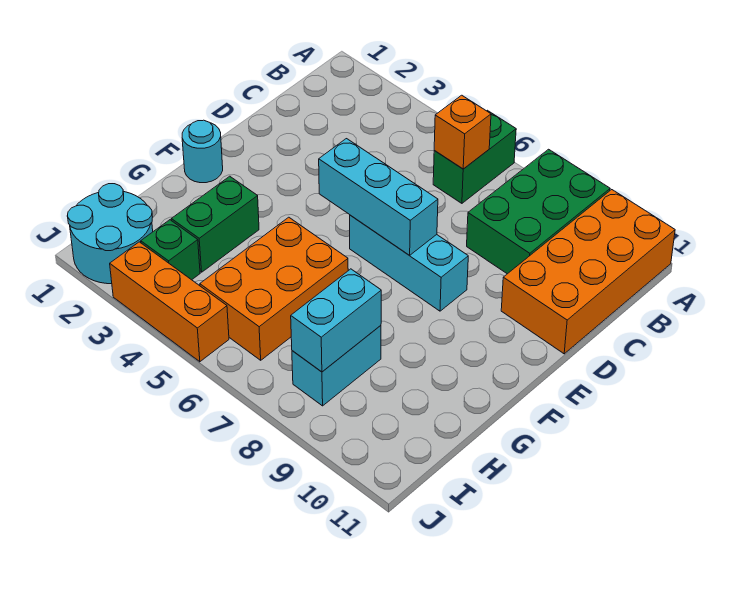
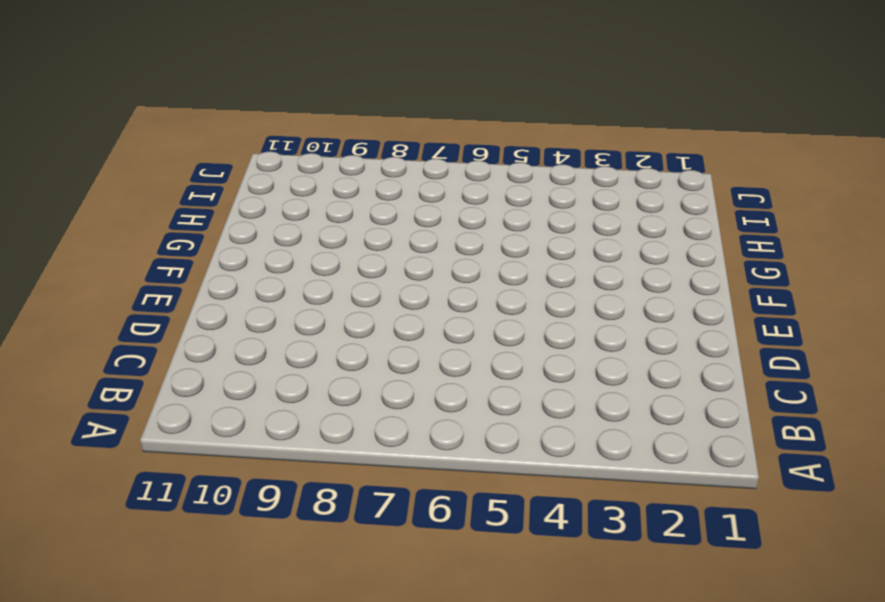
none -> green 1x2 brick [433,110,516,203]
none -> green 2x3 brick [467,149,610,274]
none -> orange 2x4 brick [501,190,675,354]

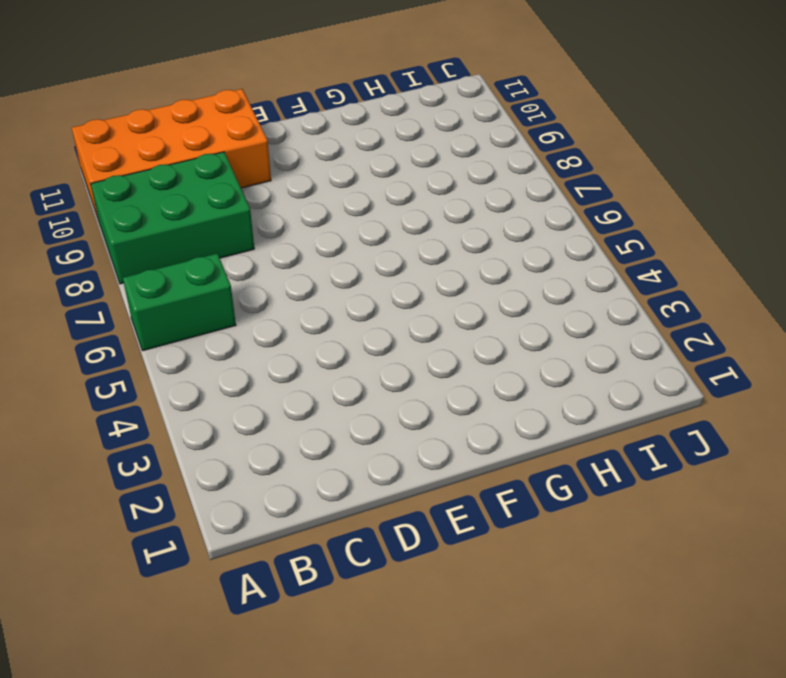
none -> cyan 1x3 brick [350,215,468,311]
none -> cyan 1x1 round brick [182,120,223,183]
none -> green 1x2 brick [171,176,259,272]

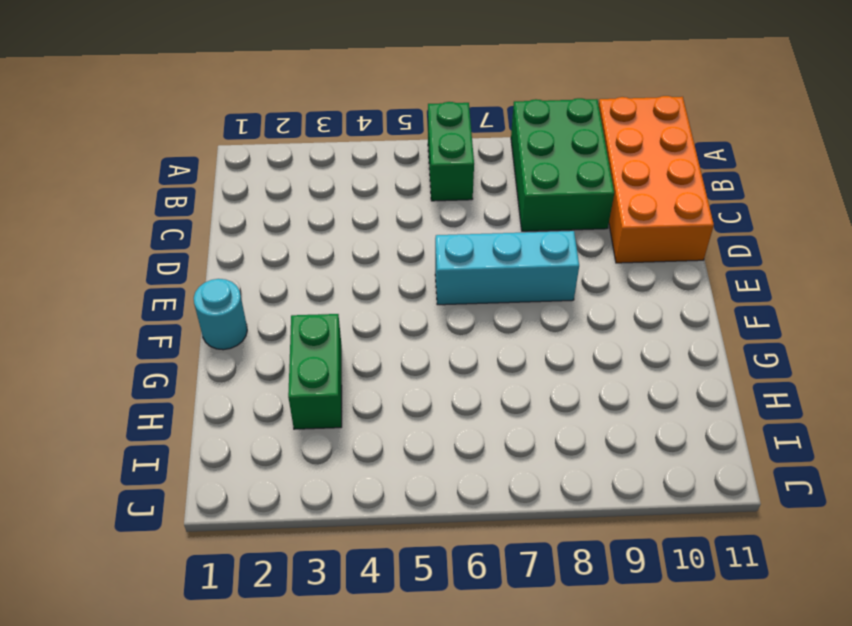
none -> orange 2x3 brick [200,217,348,360]
none -> cyan 1x2 brick [292,326,381,406]
none -> cyan 2x2 round brick [68,184,153,284]

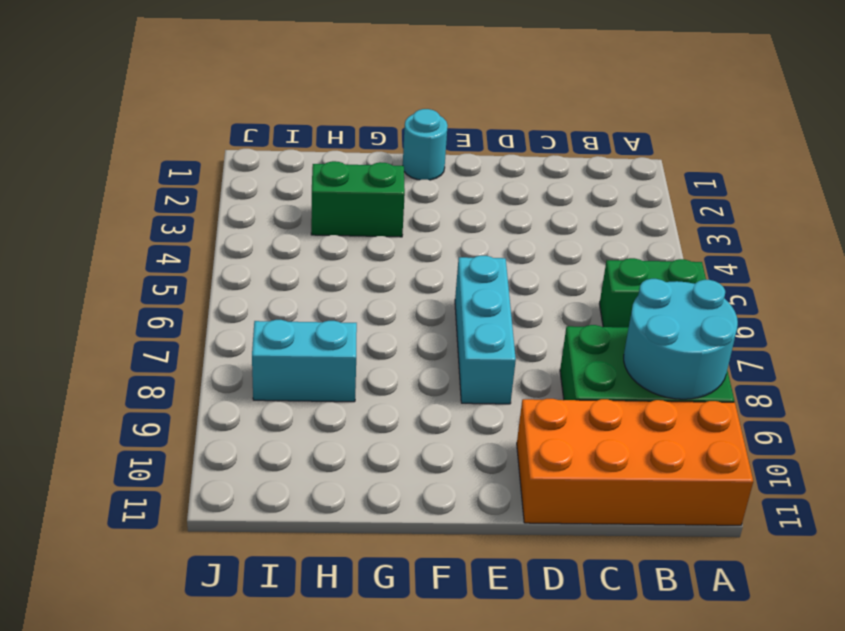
cyan 2x2 round brick [624,279,738,399] -> cyan 2x2 round brick moved to [68,184,153,284]
none -> orange 2x3 brick [200,217,348,360]
none -> green 1x1 brick [141,220,200,280]
none -> orange 1x3 brick [110,242,229,362]

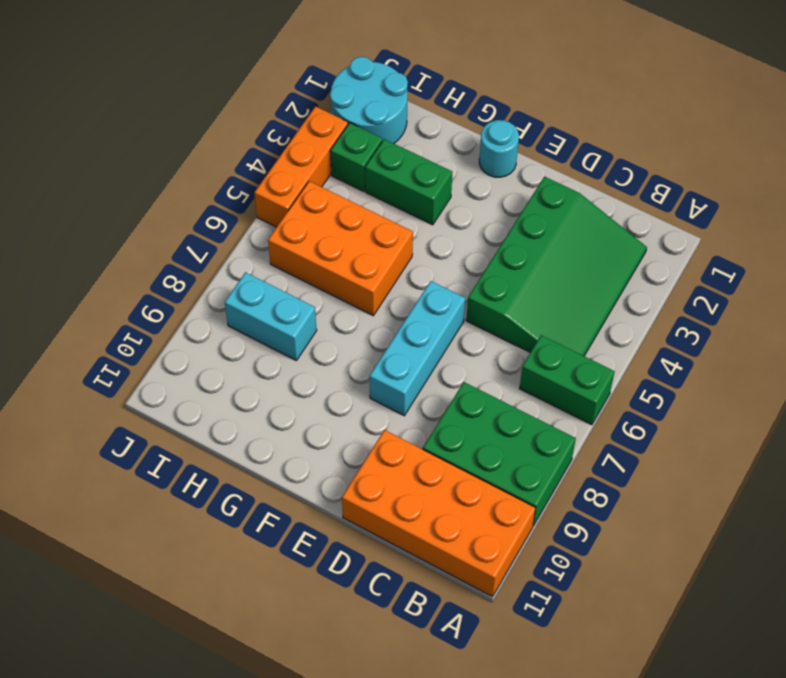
green 3x4 slope [466,176,647,356] -> none
none -> orange 1x1 brick [434,95,491,169]
none -> cyan 1x3 brick [319,139,438,255]
none -> cyan 1x2 brick [291,269,381,372]

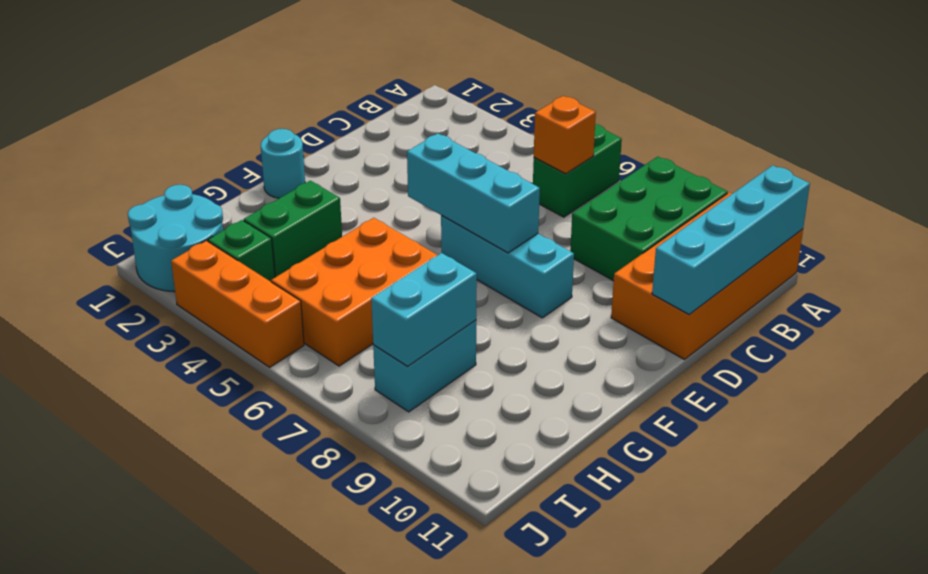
cyan 1x4 brick [652,165,810,314] -> none

